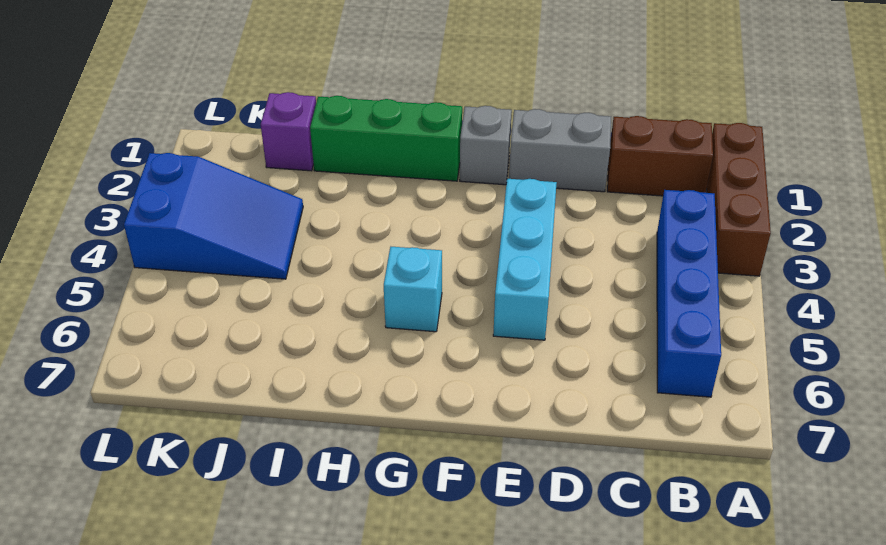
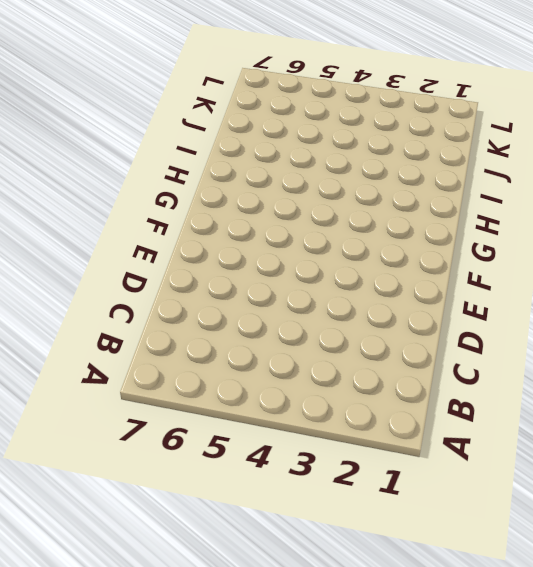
none -> brown 1x3 brick [707,123,771,276]
none -> brown 1x2 brick [607,116,713,196]

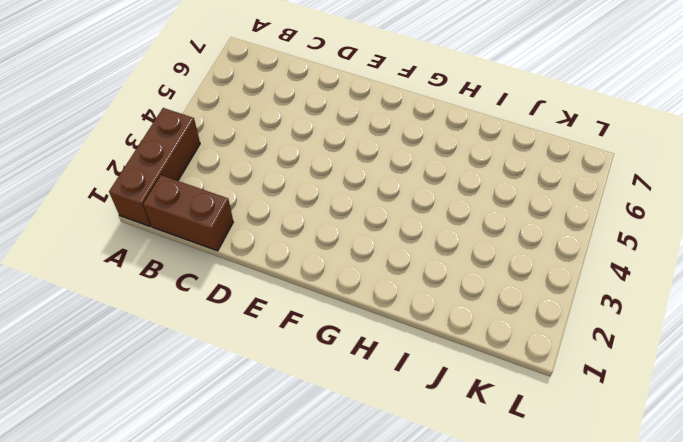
none -> blue 1x4 brick [657,190,721,397]
none -> grey 1x2 brick [509,109,611,192]

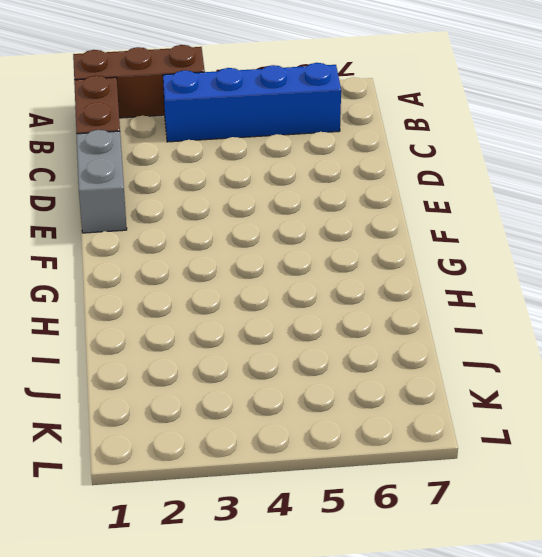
none -> cyan 1x3 brick [493,179,557,340]
none -> grey 1x1 brick [460,106,512,185]

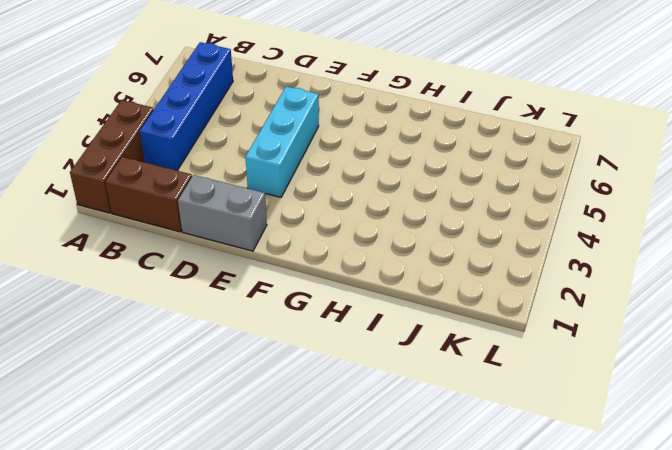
none -> grey 1x1 brick [460,106,512,185]
none -> green 1x3 brick [310,96,462,181]

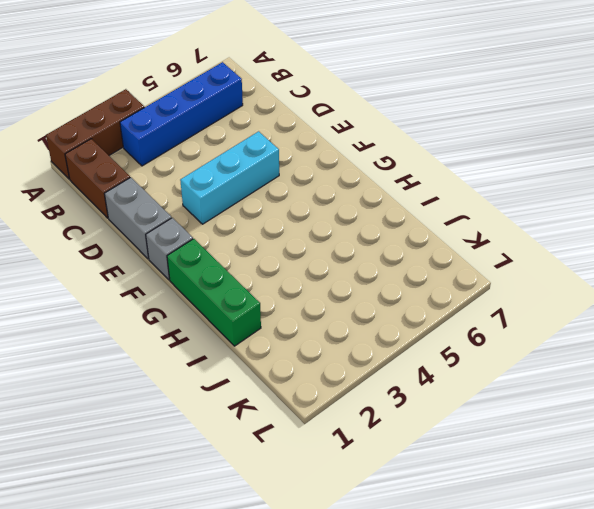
none -> cyan 1x1 brick [384,247,442,332]
none -> purple 1x1 brick [261,92,316,171]

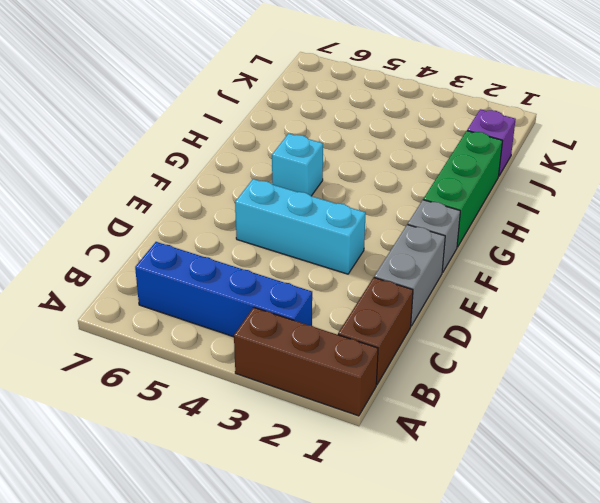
none -> blue 2x3 slope [124,153,303,279]

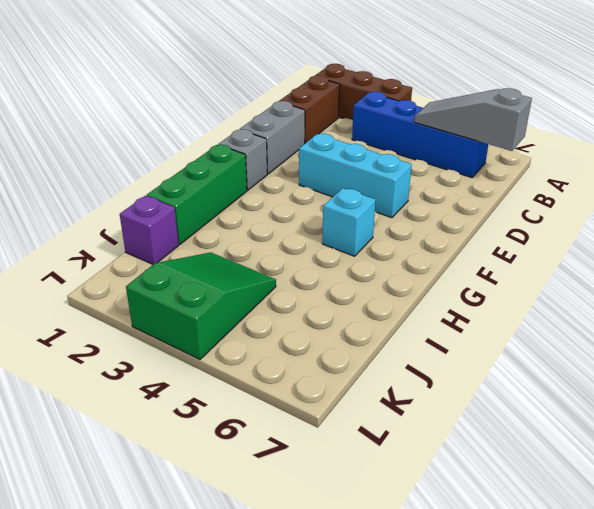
grey 1x3 slope [414,88,532,151] -> none
green 2x3 slope [126,252,276,359] -> blue 2x3 slope [124,153,303,279]

